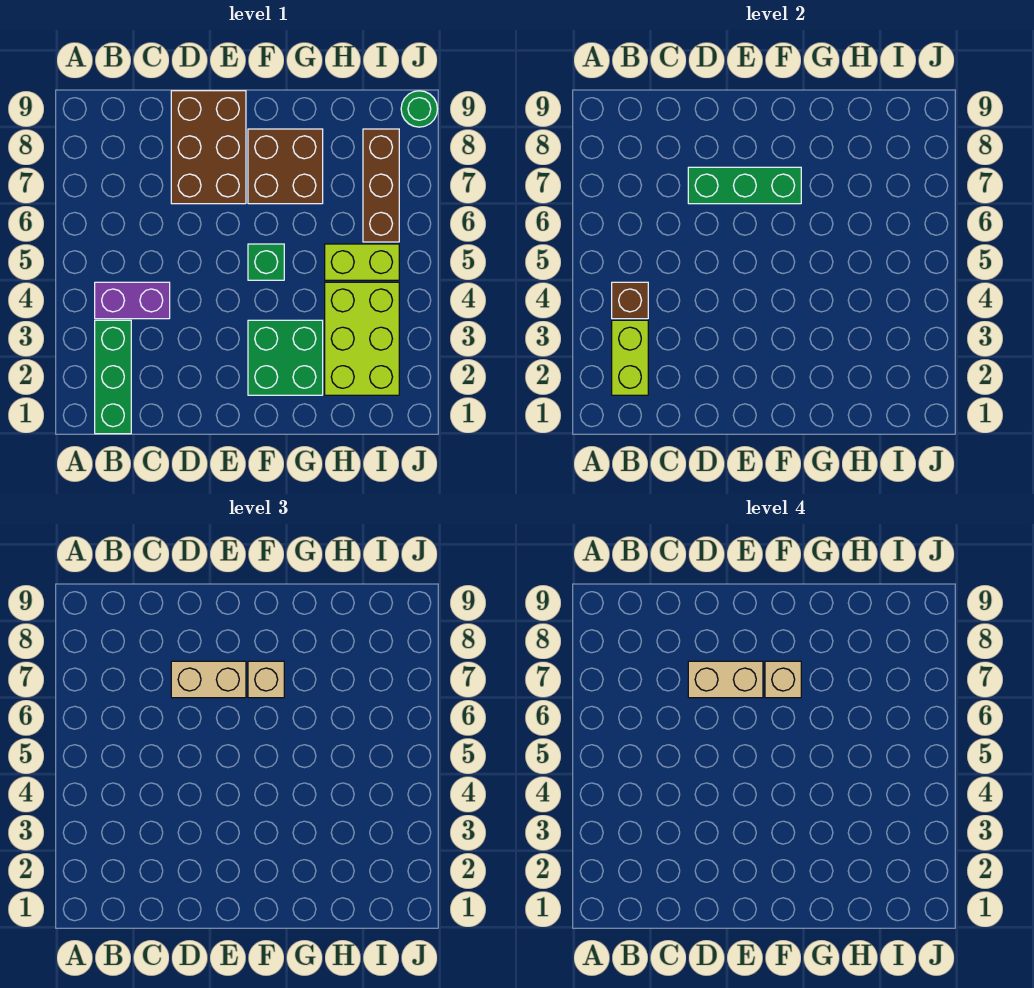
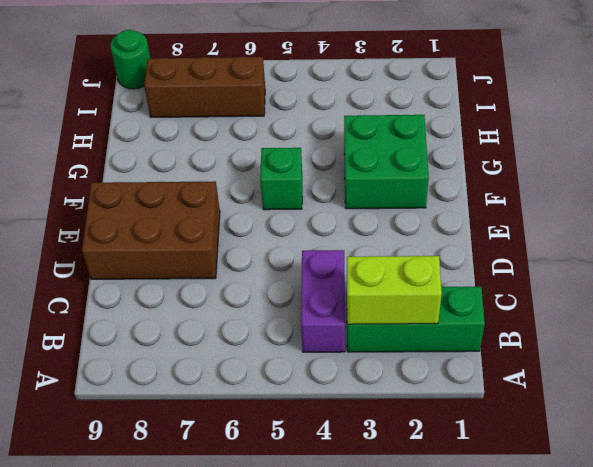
none -> brown 2x2 brick [248,129,323,204]
none -> lime 2x3 brick [325,282,399,395]
none -> lime 1x2 brick [325,244,399,280]

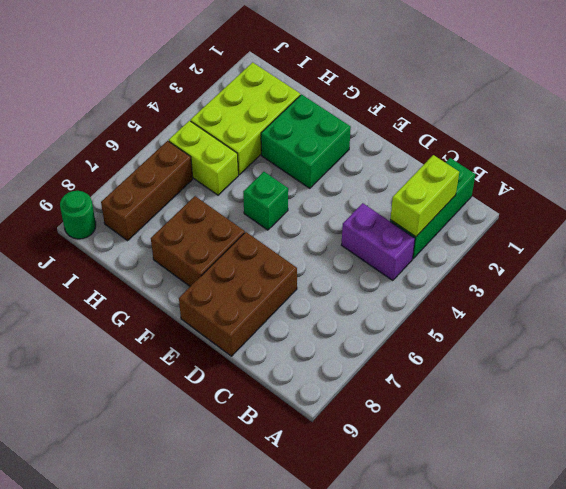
none -> brown 1x1 brick [612,282,648,319]
none -> green 1x3 brick [688,167,801,204]
none -> tan 1x2 brick [171,661,246,698]

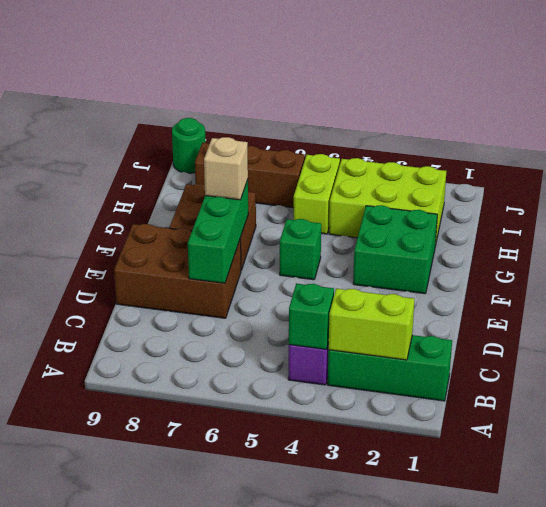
green 1x1 brick [289,284,334,349] -> brown 1x1 brick [612,282,648,319]
none -> tan 1x2 brick [171,661,246,698]
none -> tan 1x2 brick [688,661,763,698]
none -> tan 1x1 brick [765,661,801,698]

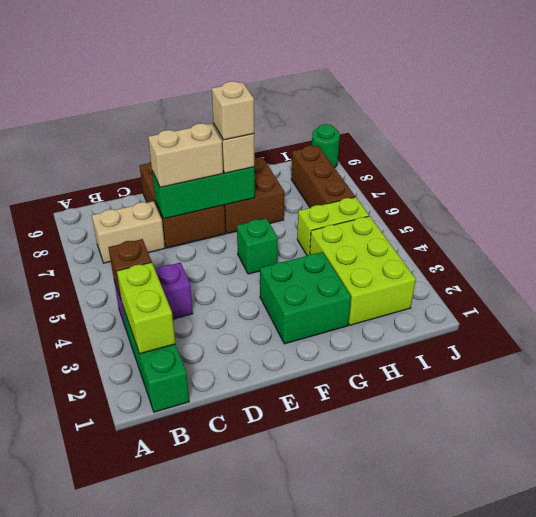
tan 1x2 brick [92,201,165,263] -> tan 1x2 brick moved to [688,661,763,698]

